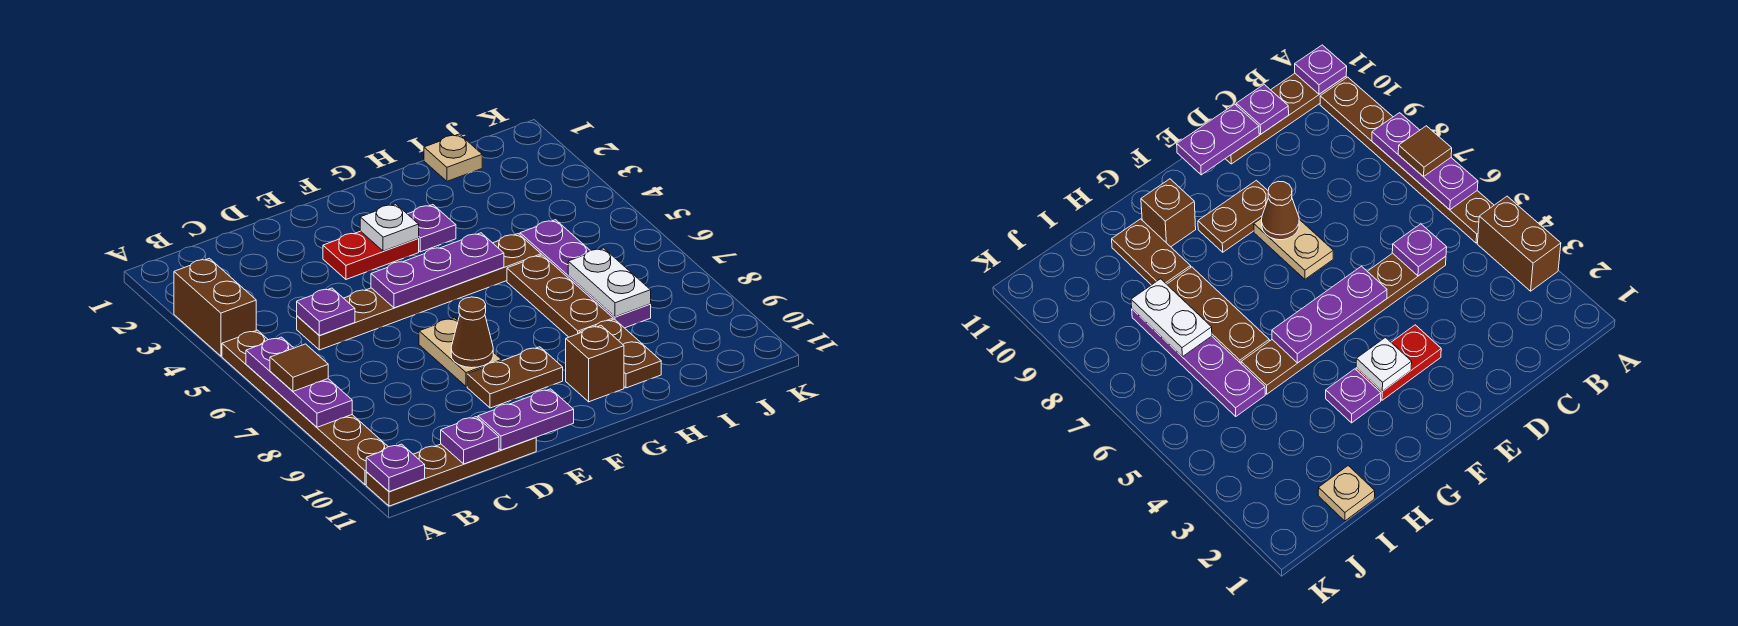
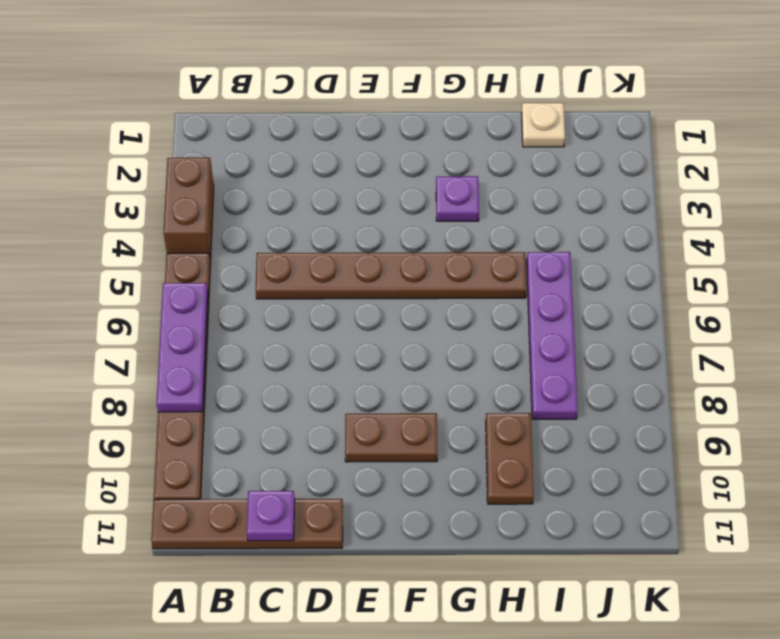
none -> red 1x2 plate [323,231,419,279]
none -> tan 1x2 plate [419,318,502,387]
none -> brown 1x1 brick [566,326,624,402]

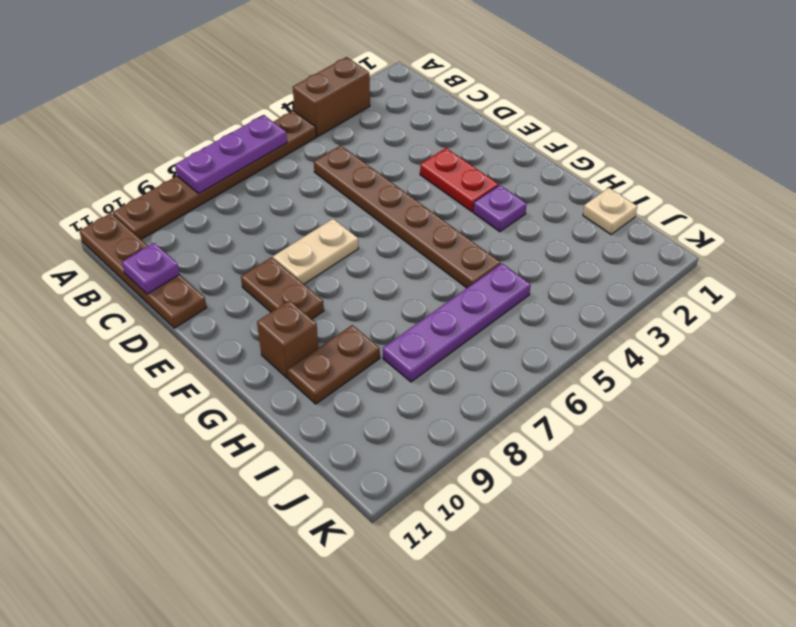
none -> brown 1x3 plate [507,255,613,337]
none -> purple 1x1 plate [366,444,425,492]
none -> purple 1x1 plate [297,288,355,335]

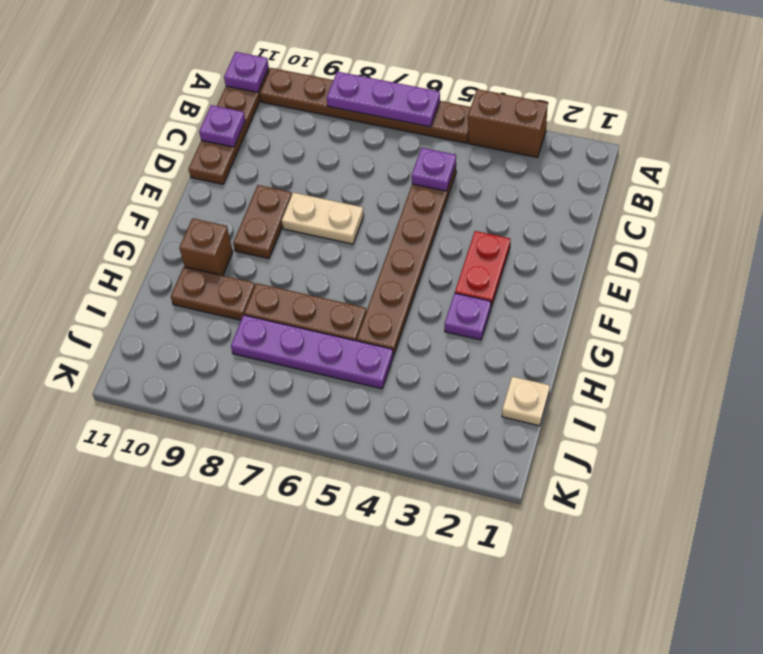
none -> purple 1x2 plate [478,389,574,450]
none -> purple 1x3 plate [371,233,504,308]
none -> brown 1x1 cone [451,297,493,368]

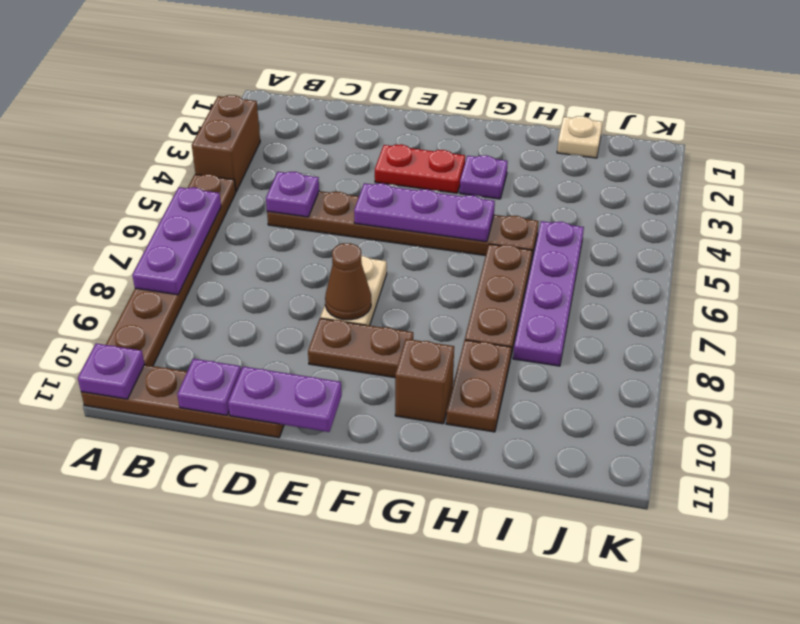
none -> white 1x1 plate [360,204,419,251]
none -> white 1x2 plate [568,248,651,317]
none -> brown 1x1 tile [270,344,328,391]

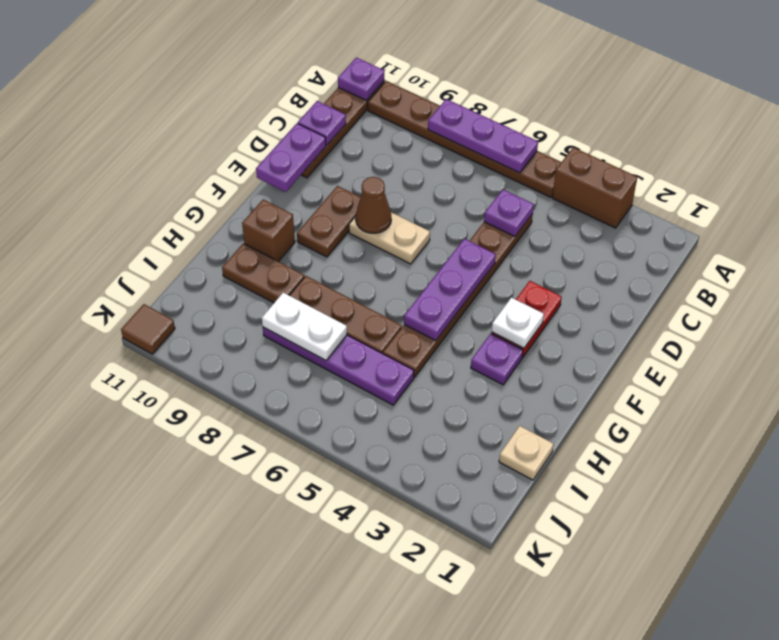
brown 1x1 tile [121,304,175,354] -> brown 1x1 tile moved to [270,344,328,391]

